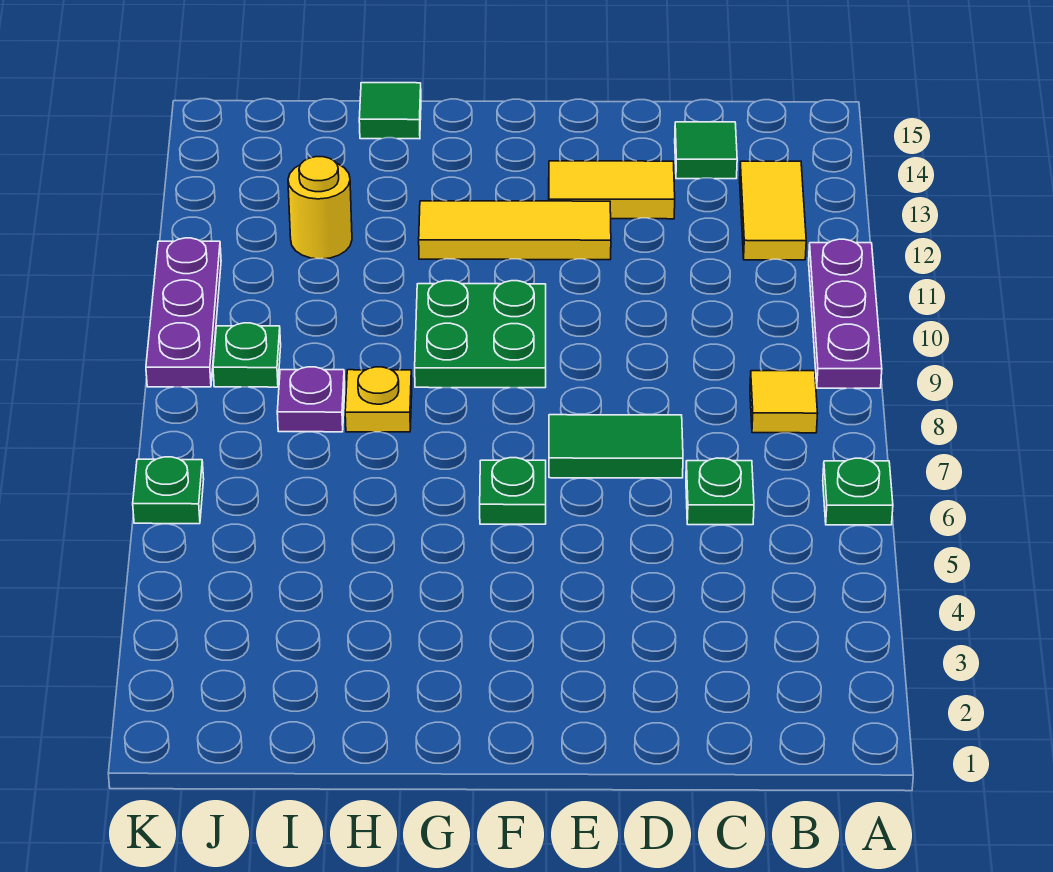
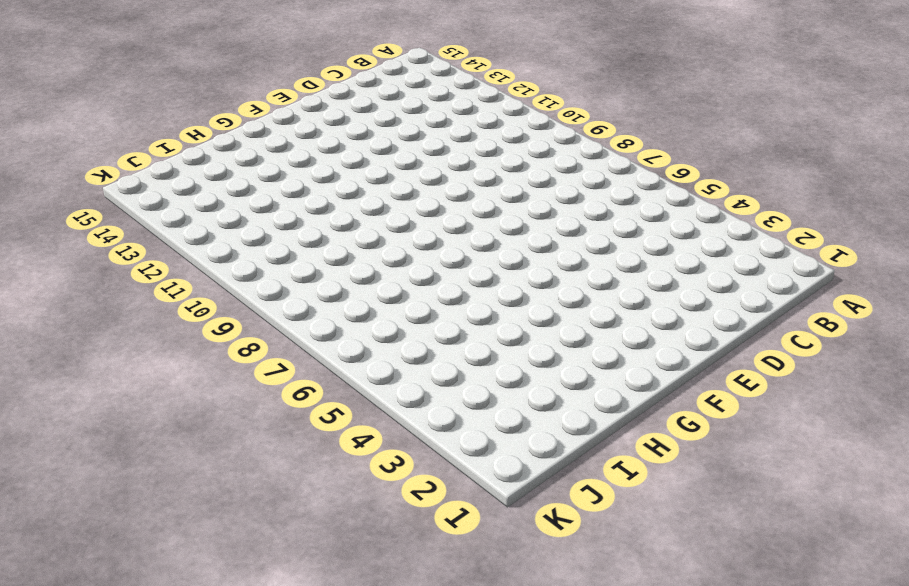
none -> green 1x1 plate [823,458,893,525]
none -> purple 1x3 plate [809,239,882,388]
none -> yellow 1x1 tile [750,371,818,433]

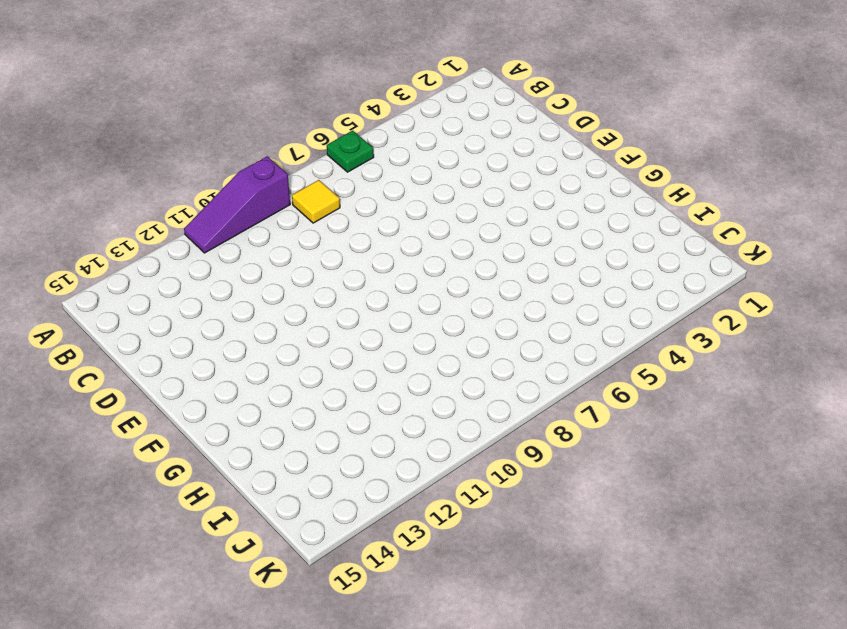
purple 1x3 slope [184,156,290,253] -> purple 1x3 plate [809,239,882,388]
none -> yellow 1x2 tile [740,161,806,260]
none -> green 1x1 plate [686,458,754,525]
none -> green 1x1 tile [675,122,737,179]

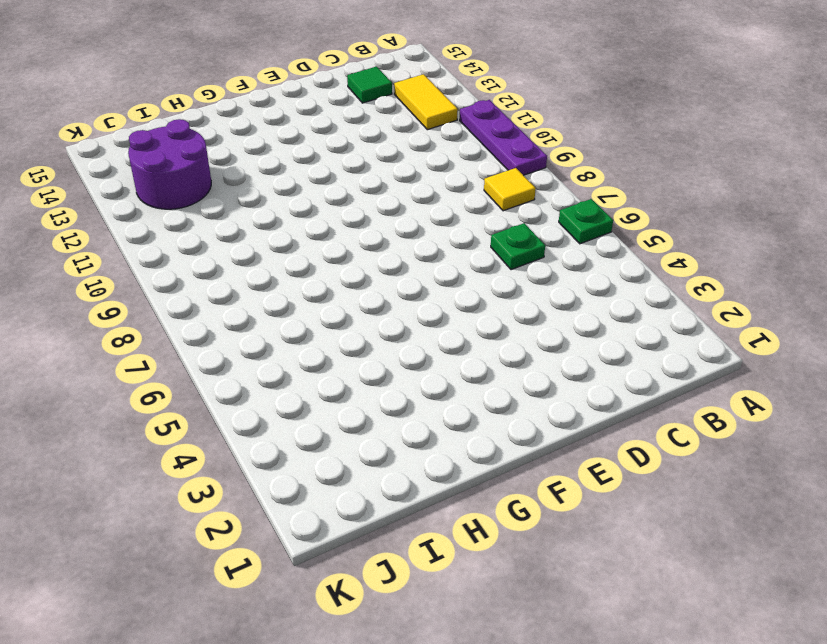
purple 2x2 round brick [128,119,211,209] -> yellow 1x1 round brick [288,157,352,259]
none -> green 1x2 tile [549,415,683,478]
none -> yellow 1x2 tile [549,161,675,219]
none -> yellow 1x3 tile [419,201,611,260]

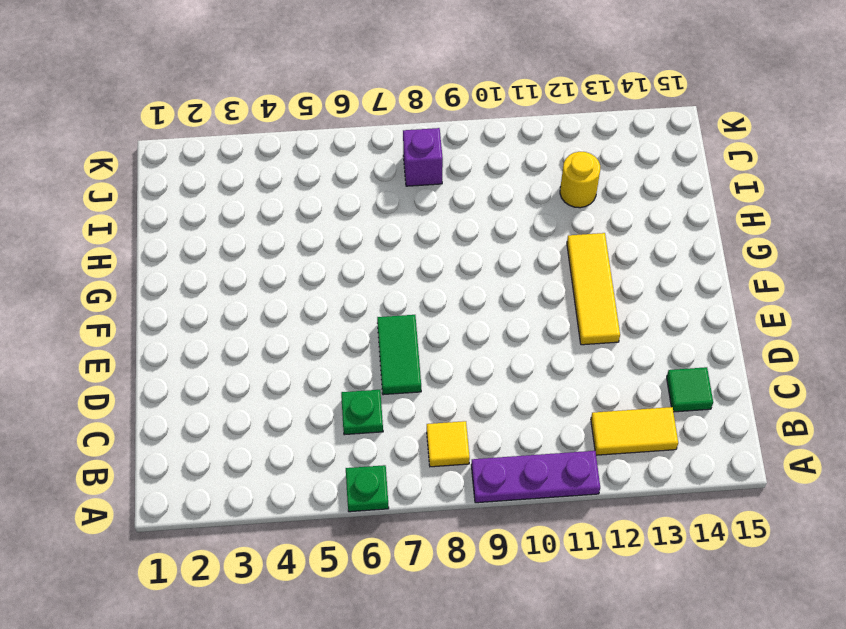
purple 1x1 brick [403,128,443,186] -> none
none -> yellow 1x2 tile [549,161,675,219]
none -> green 1x1 plate [480,458,546,524]
none -> green 2x2 plate [415,281,546,388]

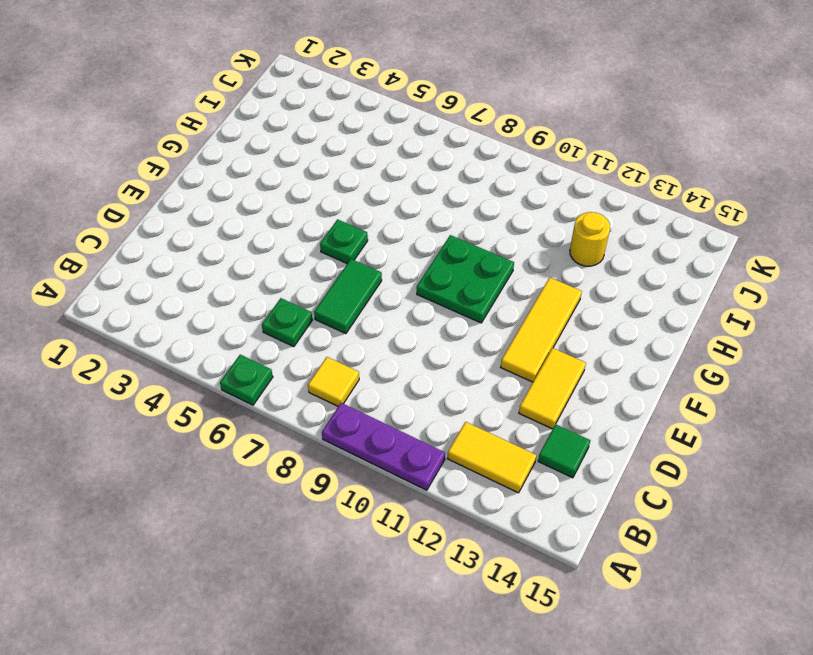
none -> yellow 1x1 plate [345,367,412,432]
none -> green 1x1 tile [359,83,421,139]
none -> purple 1x1 plate [277,367,345,432]

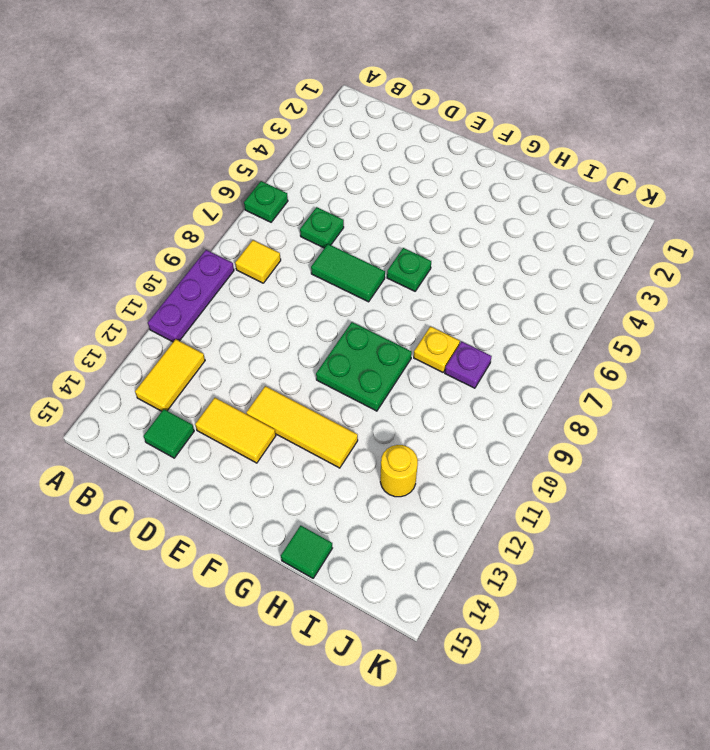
none -> green 1x1 plate [213,323,281,387]
none -> green 1x1 plate [133,457,204,524]
none -> purple 1x3 plate [146,238,221,387]

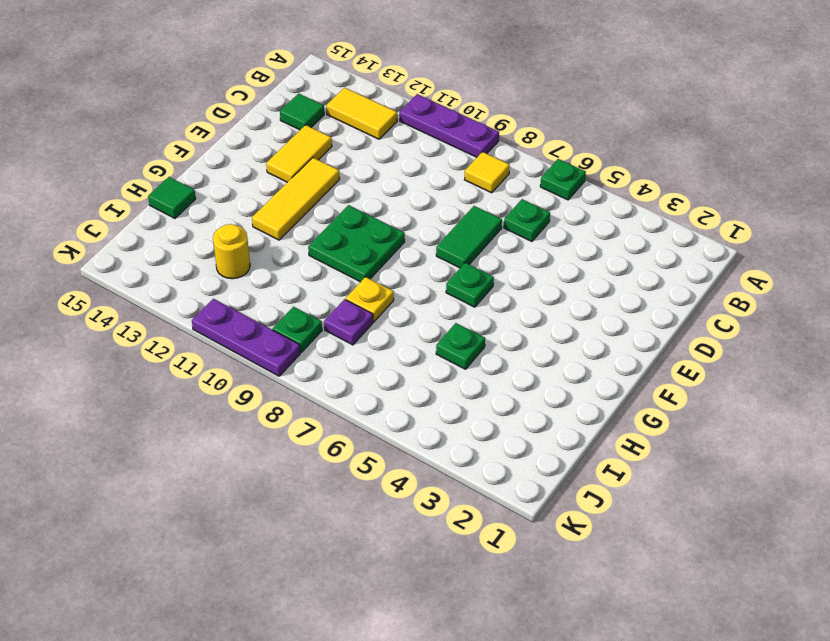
green 1x1 plate [436,323,485,369] -> green 1x1 plate moved to [133,457,204,524]

